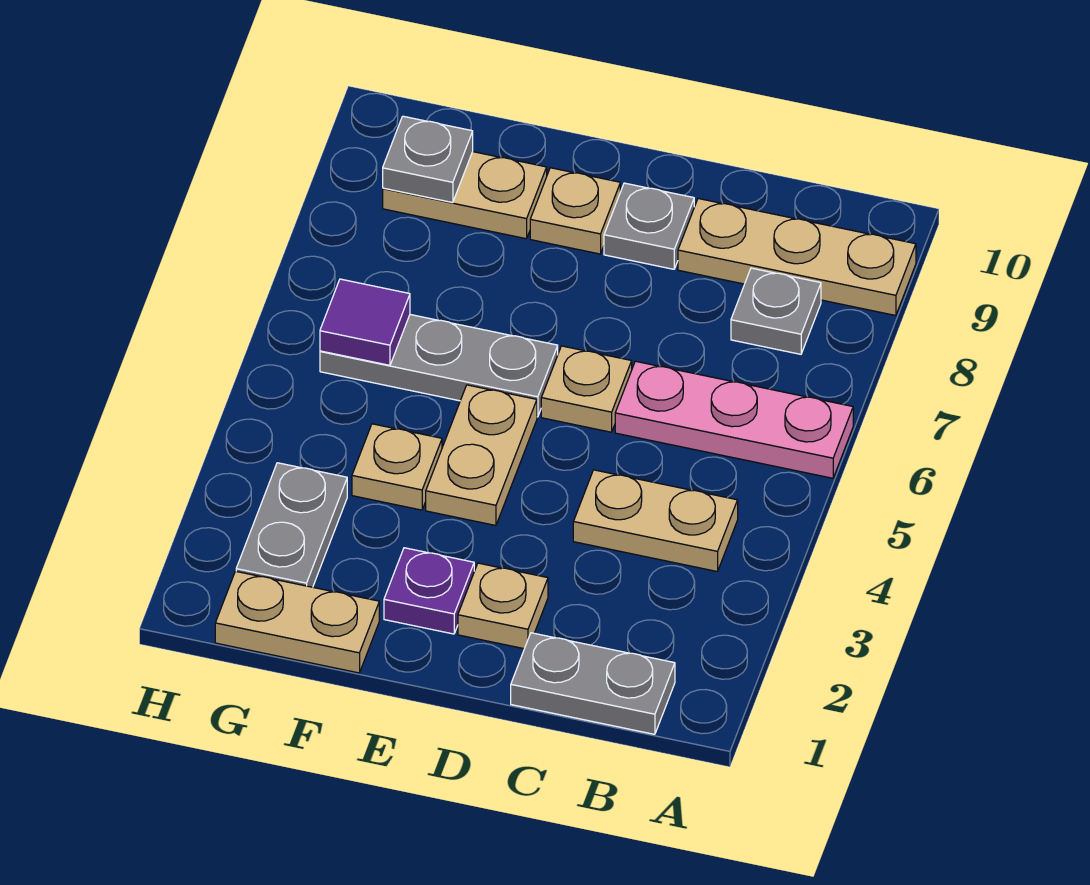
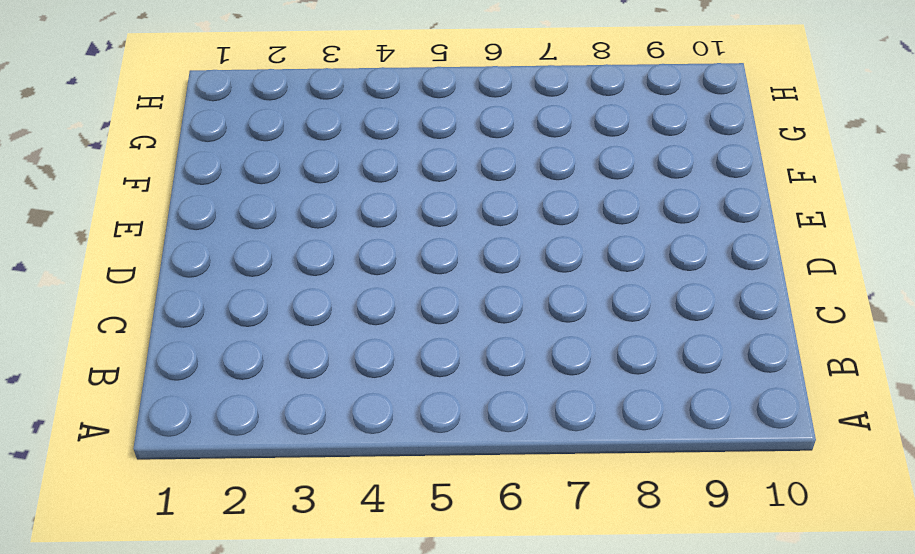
none -> pink 1x3 plate [615,361,853,478]
none -> tan 1x3 plate [678,199,916,316]
none -> grey 1x2 plate [511,633,675,734]

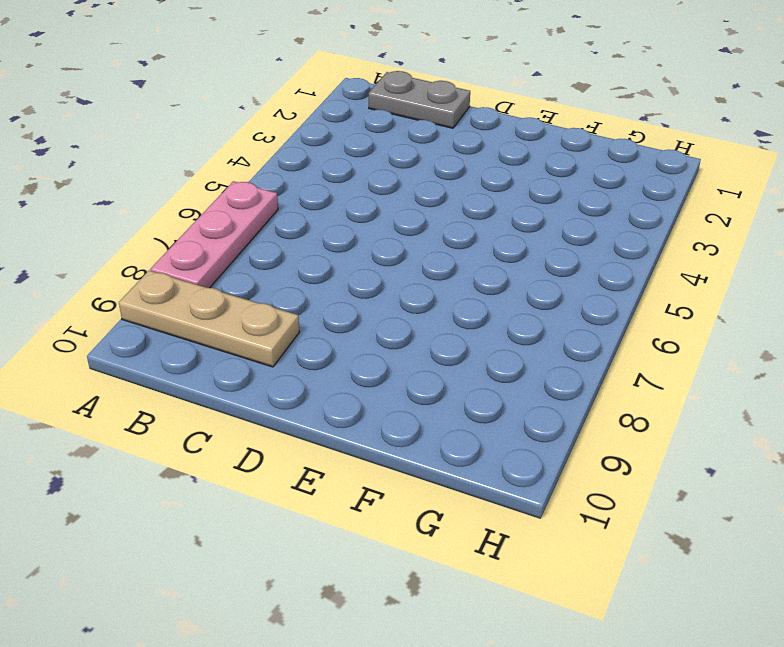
pink 1x3 plate [150,181,278,288] -> pink 1x3 plate turned to [615,361,853,478]
none -> tan 1x2 plate [573,470,738,572]
none -> grey 1x1 plate [731,268,821,354]
none -> tan 1x1 plate [458,563,548,649]

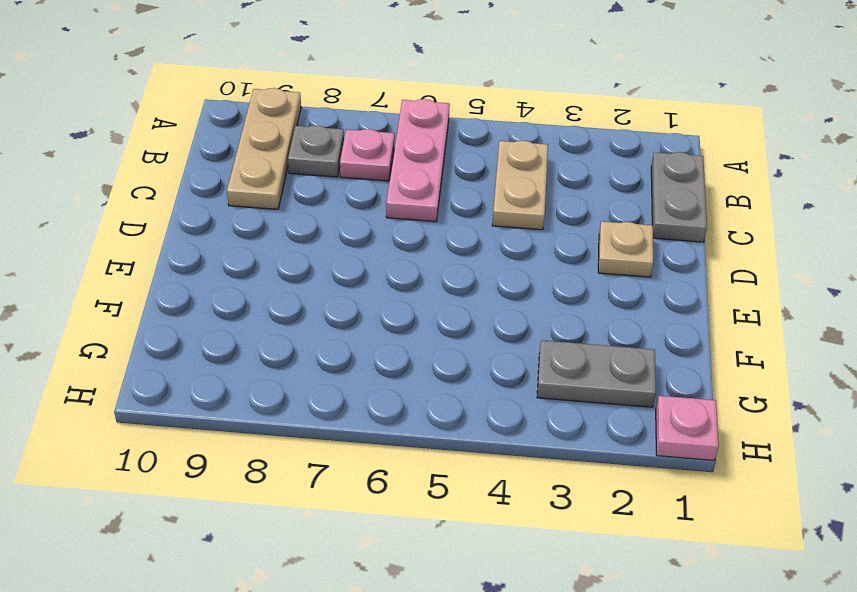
pink 1x1 plate [340,129,395,181] -> none
pink 1x1 plate [656,396,719,460] -> none
none -> tan 1x1 plate [541,346,632,432]
none -> grey 1x1 plate [604,183,694,269]
none -> purple 1x1 plate [384,548,474,634]

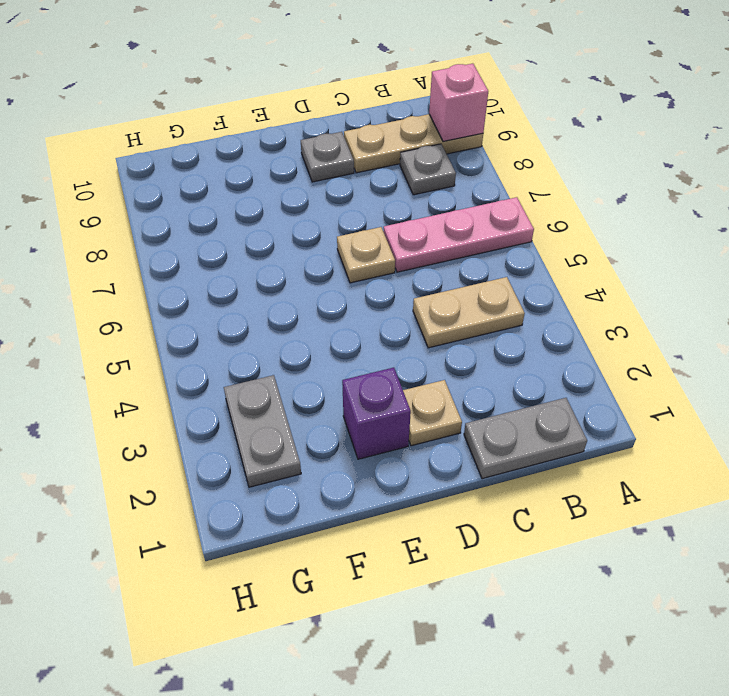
pink 1x1 brick [429,64,488,141] -> none
purple 1x1 brick [342,368,411,459] -> purple 1x1 plate [384,548,474,634]
none -> tan 1x2 plate [426,385,537,525]
none -> grey 1x3 plate [320,315,558,417]
none -> tan 1x1 plate [530,168,620,254]

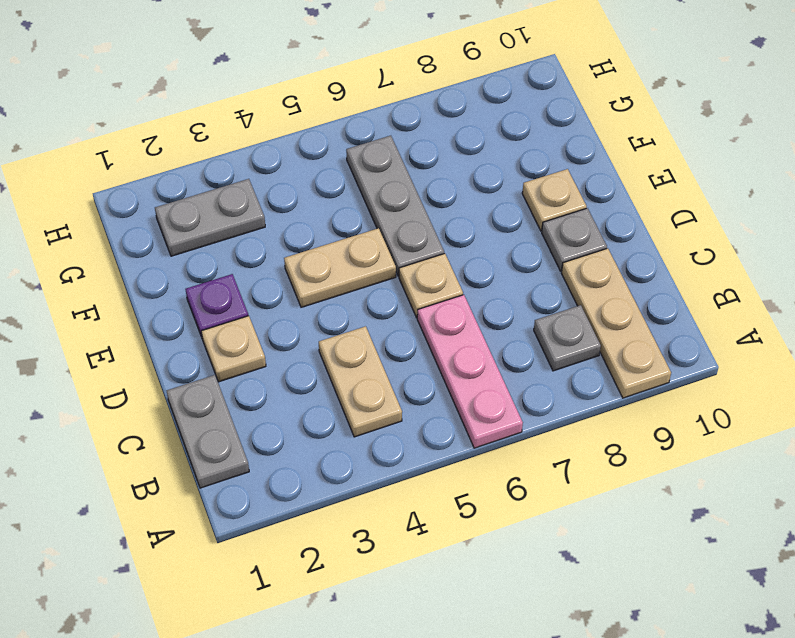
none -> tan 1x2 plate [215,571,379,673]
none -> tan 1x1 plate [352,424,442,510]
none -> tan 1x2 plate [383,152,547,239]

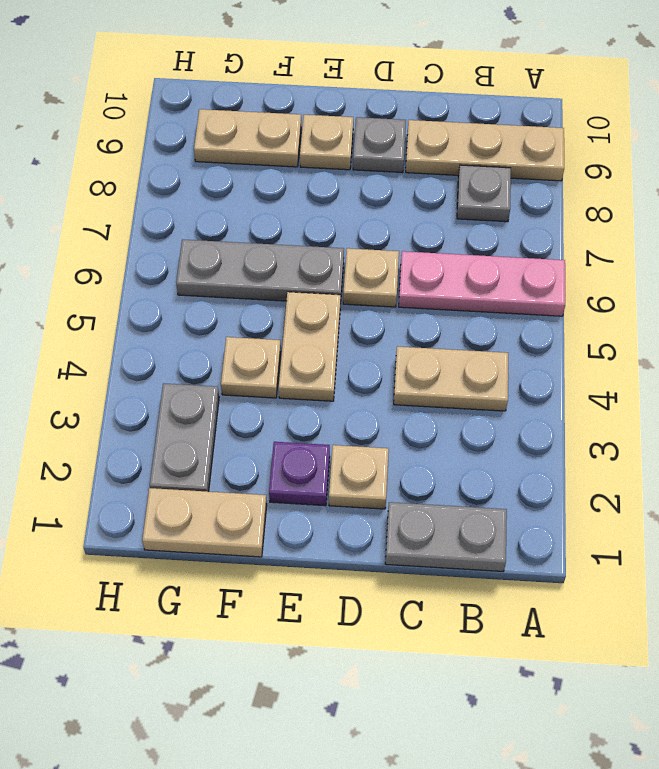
none -> purple 1x1 tile [320,279,410,365]
none -> grey 1x1 plate [383,116,473,203]

